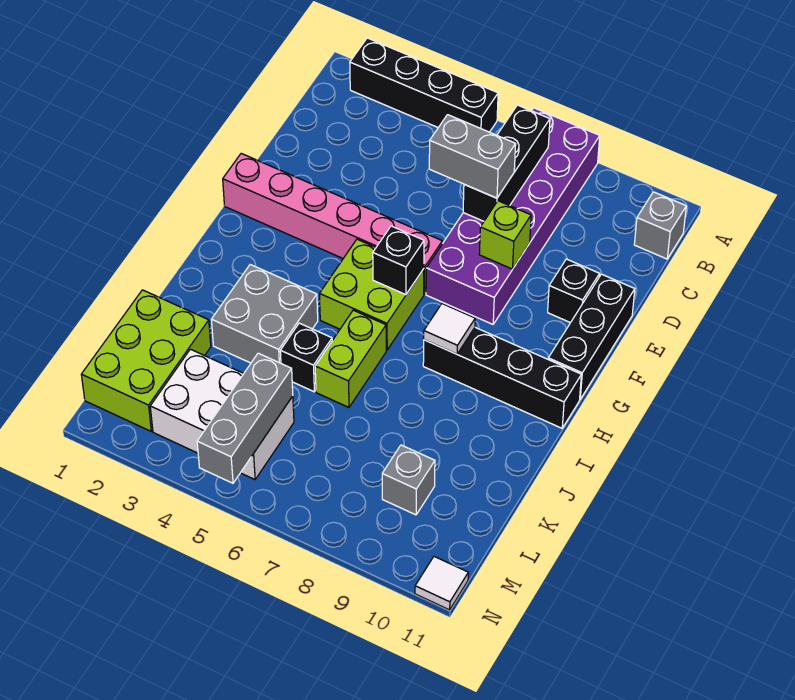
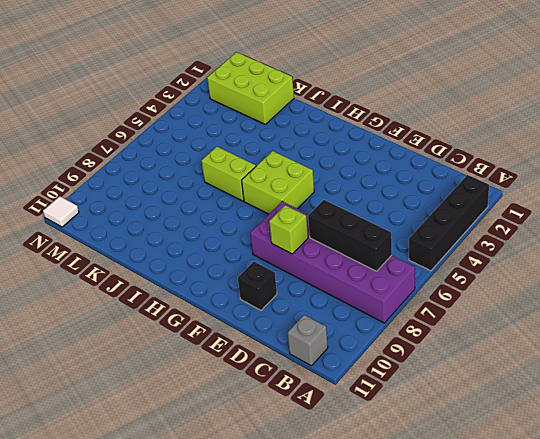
none -> black 1x3 brick [548,274,635,399]
none -> pink 1x6 brick [223,154,442,294]
none -> black 1x4 brick [423,328,581,428]

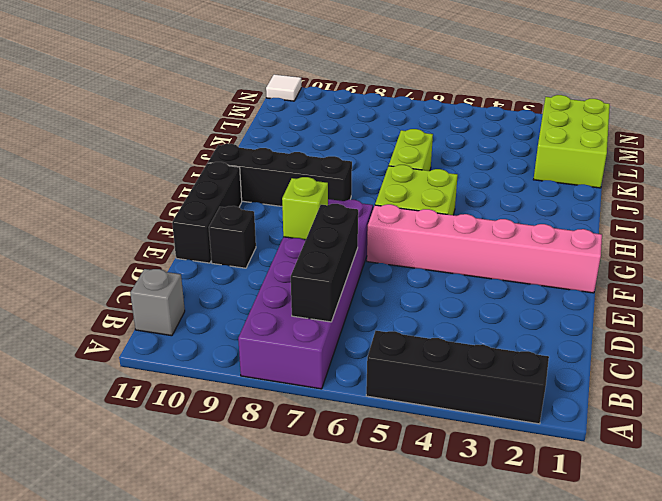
none -> grey 2x2 brick [211,265,318,363]
none -> black 1x1 brick [280,323,332,392]
none -> white 2x3 brick [150,349,294,480]

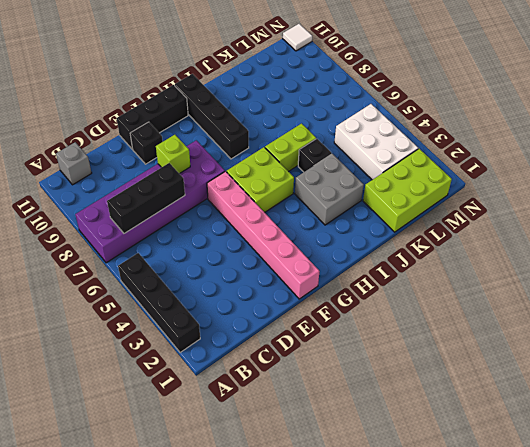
none -> grey 1x1 brick [382,445,435,515]
none -> black 1x1 brick [373,226,424,295]
none -> white 1x1 tile [424,304,475,354]

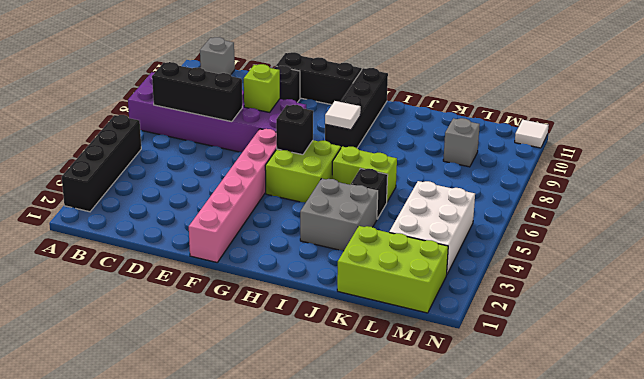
none -> grey 1x3 brick [197,353,293,483]
none -> grey 1x2 brick [429,115,516,198]

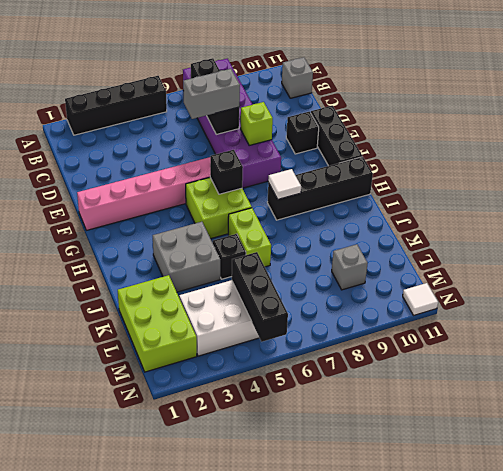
black 1x3 brick [232,252,288,342] -> grey 1x3 brick [197,353,293,483]

